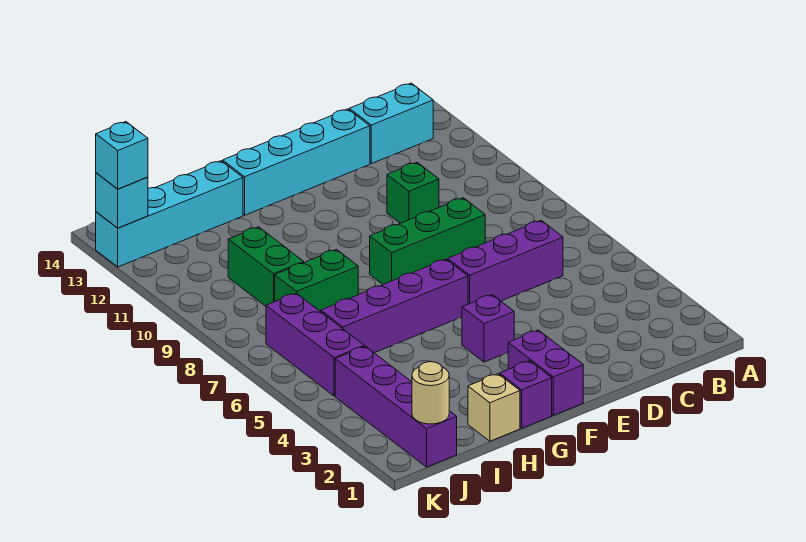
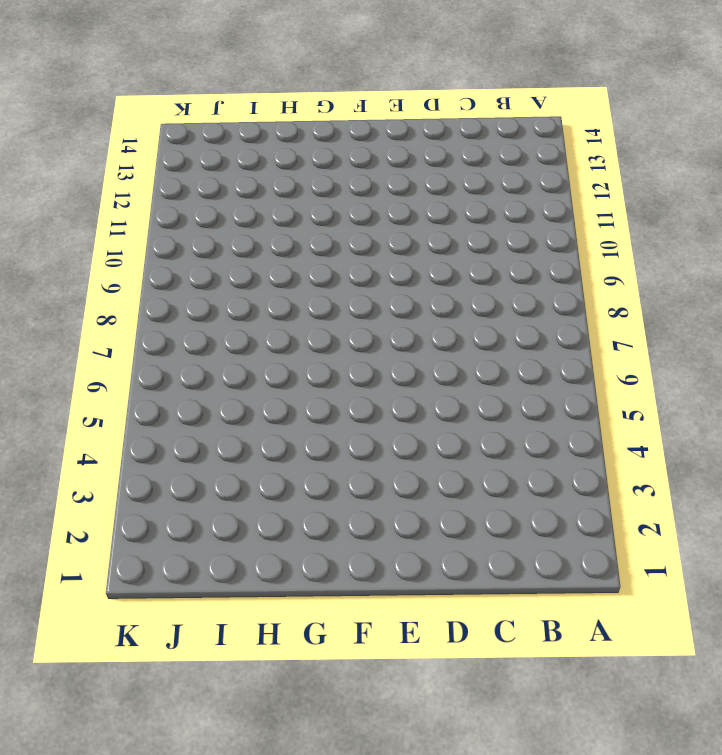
none -> cyan 1x2 brick [349,83,433,164]
none -> purple 1x3 brick [448,221,563,304]
none -> green 1x3 brick [370,198,485,285]

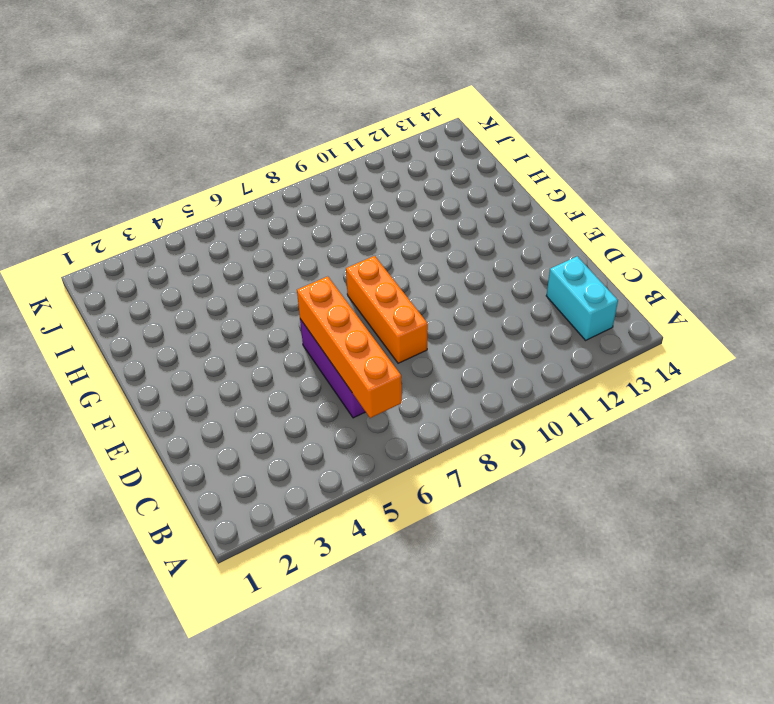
orange 1x4 brick [297,276,402,418] -> none
orange 1x3 brick [346,256,428,363] -> green 1x3 brick [370,198,485,285]
none -> green 1x1 brick [387,162,439,223]
none -> cyan 1x4 brick [223,109,370,215]
none -> purple 1x2 brick [508,330,583,415]

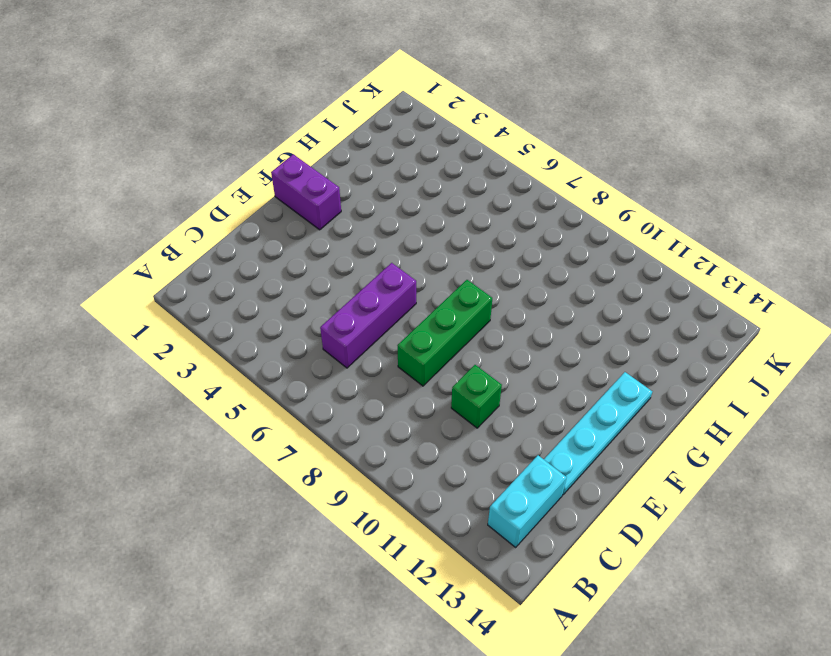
cyan 1x4 plate [544,372,652,495] -> cyan 1x4 brick [223,109,370,215]
none -> purple 1x1 brick [462,295,514,362]
none -> purple 1x4 brick [321,259,468,353]
none -> purple 1x1 brick [500,361,552,428]

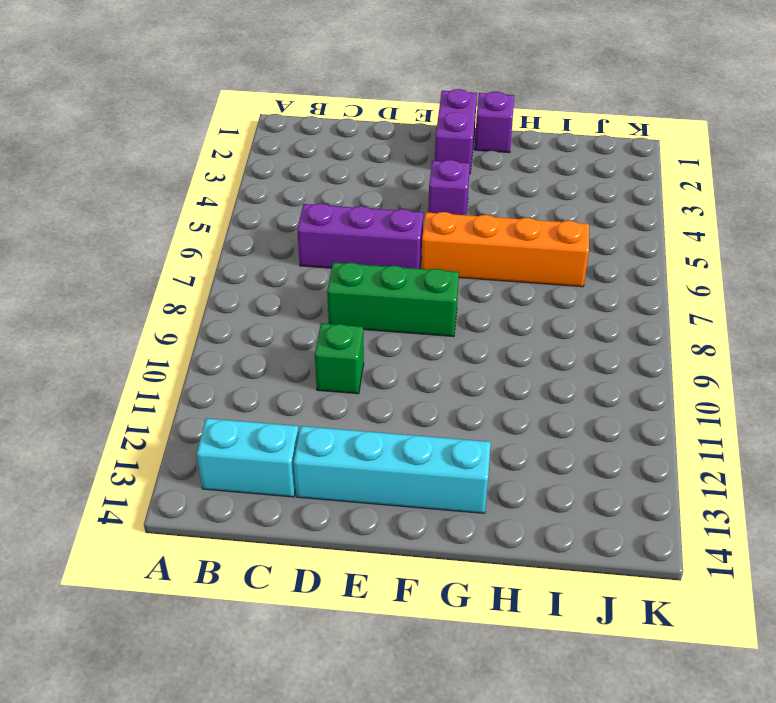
orange 1x4 brick [421,212,589,287] -> purple 1x4 brick [321,259,468,353]
none -> tan 1x1 brick [468,374,520,441]
none -> green 1x2 brick [275,250,358,312]
none -> cyan 1x4 brick [96,161,243,267]

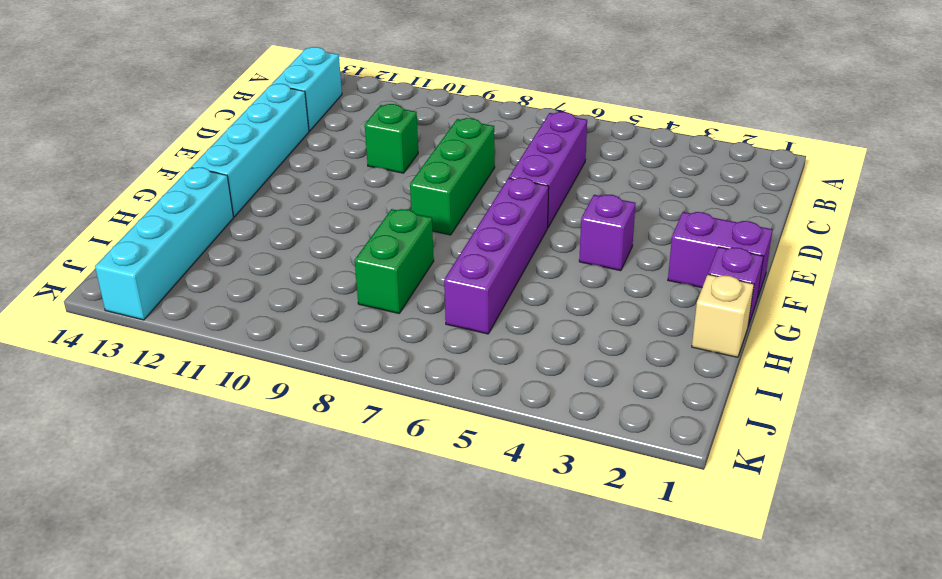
none -> green 1x2 brick [228,227,304,306]
none -> purple 1x4 brick [335,346,457,467]
none -> purple 1x3 brick [266,293,364,396]

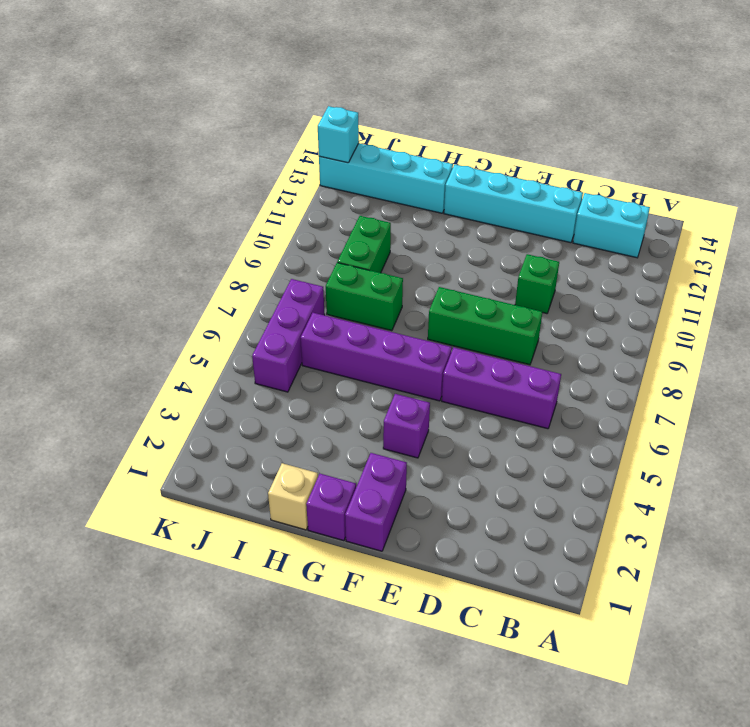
none -> purple 1x4 brick [335,346,457,467]
none -> tan 1x1 round brick [412,362,449,424]
none -> cyan 1x1 brick [96,122,148,189]

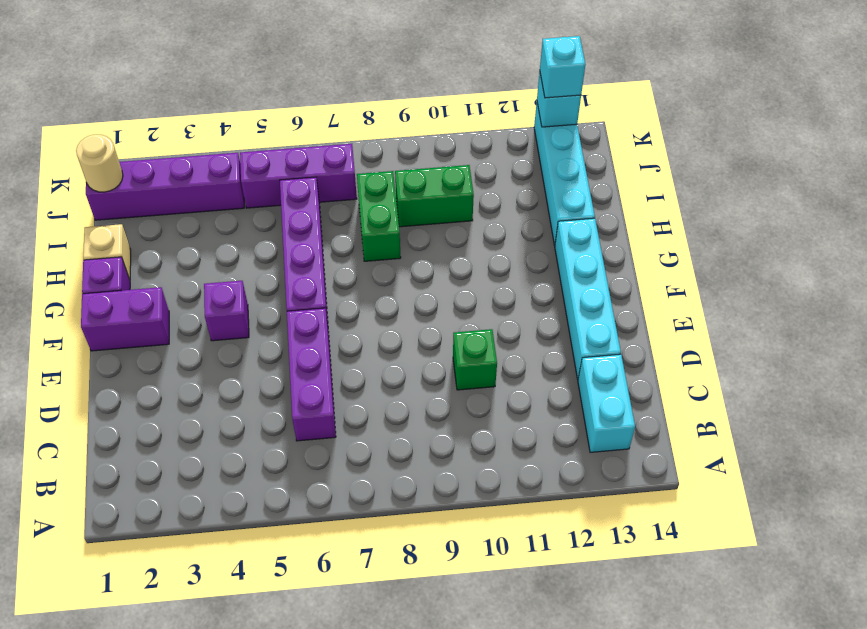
none -> green 1x3 brick [370,198,485,285]

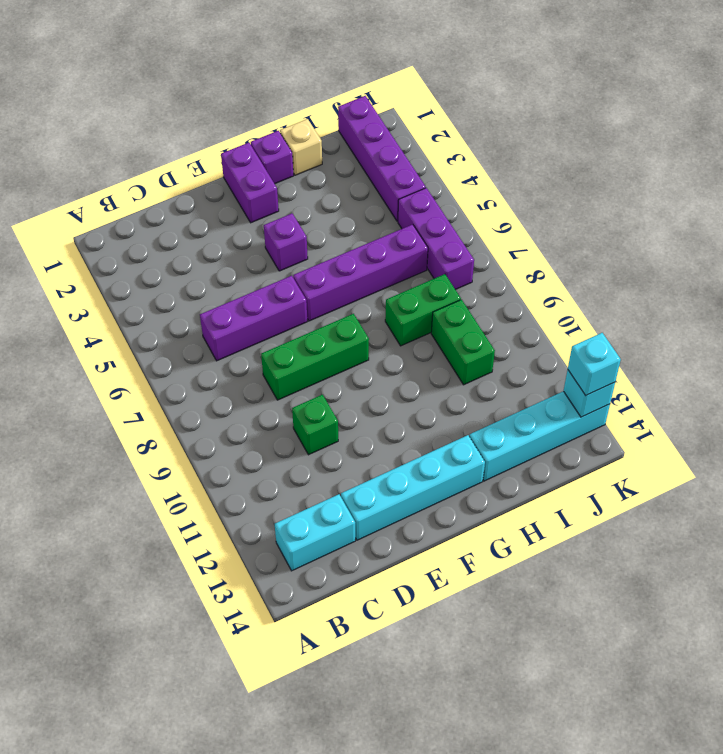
none -> tan 1x1 round brick [412,362,449,424]

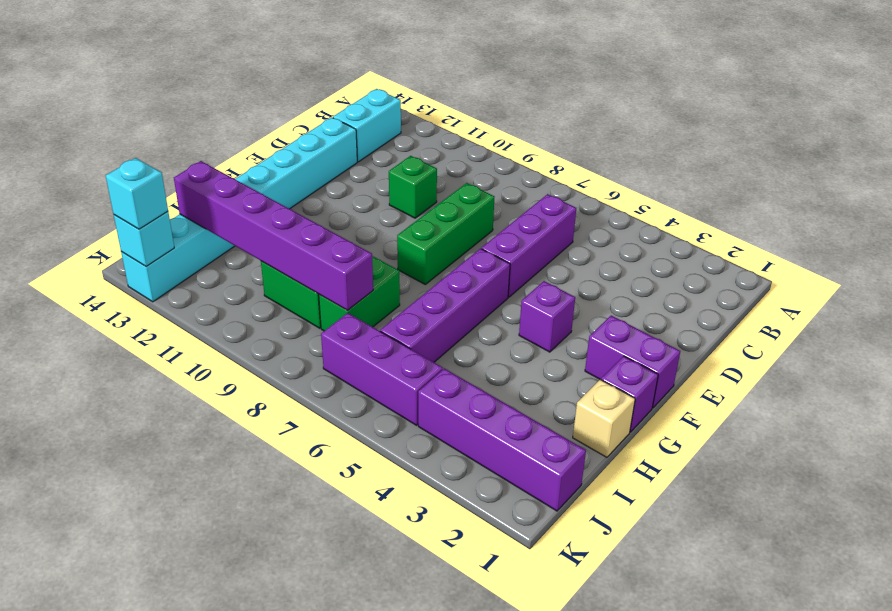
purple 1x6 brick [174,161,373,310] -> none
none -> tan 1x1 round brick [412,362,449,424]

